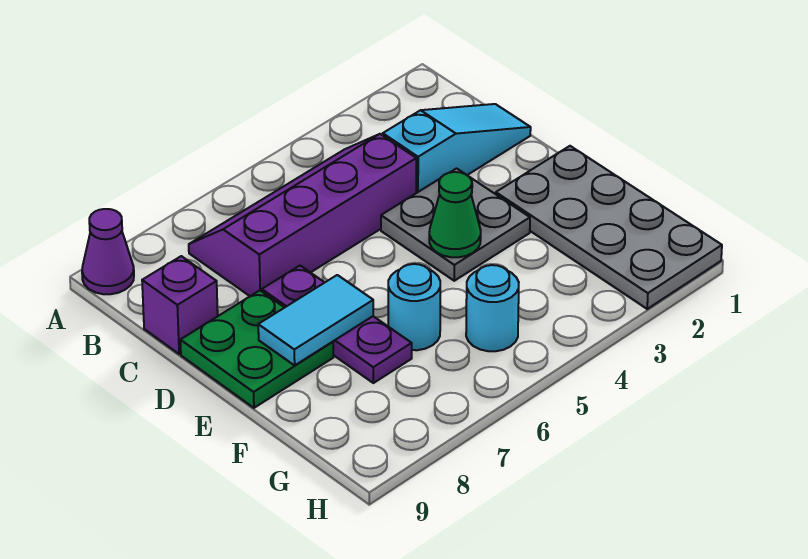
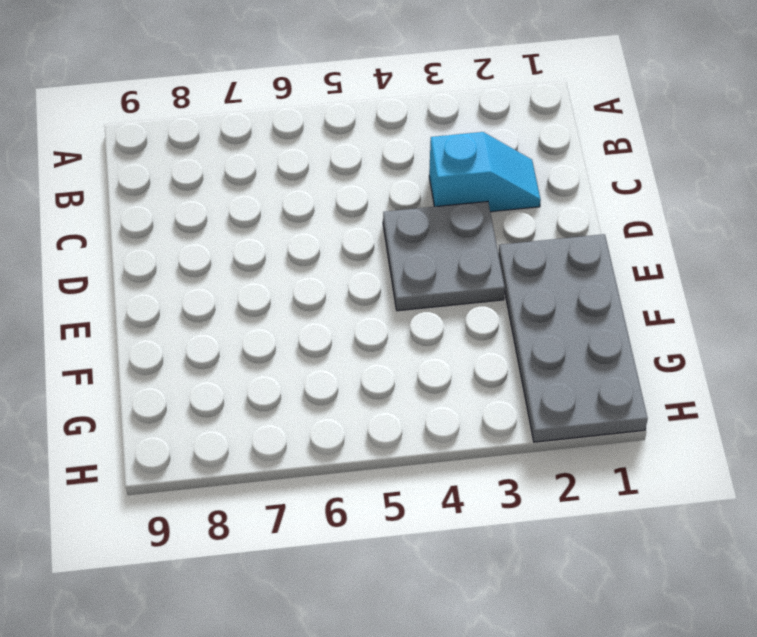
cyan 1x2 slope [429,132,541,212] -> cyan 1x3 slope [383,104,531,193]
none -> purple 1x1 cone [82,209,134,294]
none -> purple 2x4 slope [189,134,416,296]
none -> purple 1x1 brick [142,256,218,354]

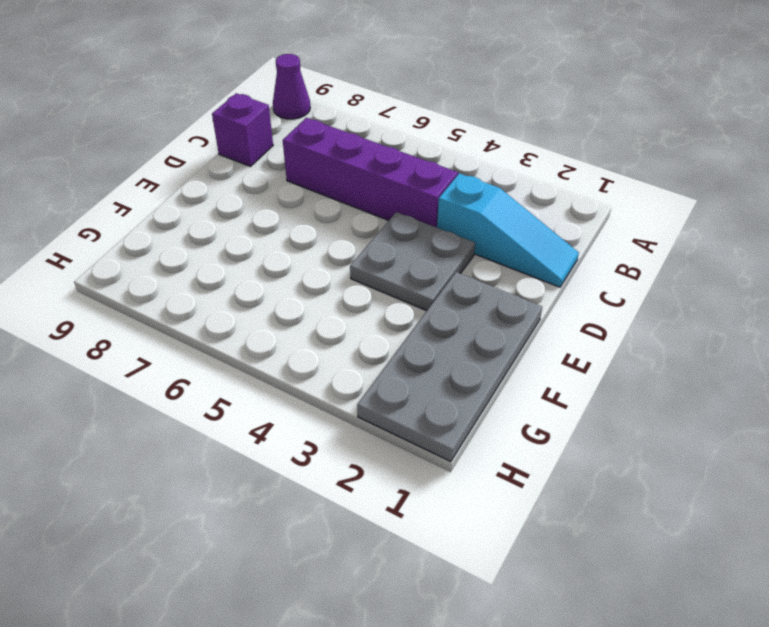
none -> purple 1x3 plate [262,266,412,383]
none -> green 2x2 plate [180,291,333,408]
none -> cyan 1x1 round brick [388,264,440,350]

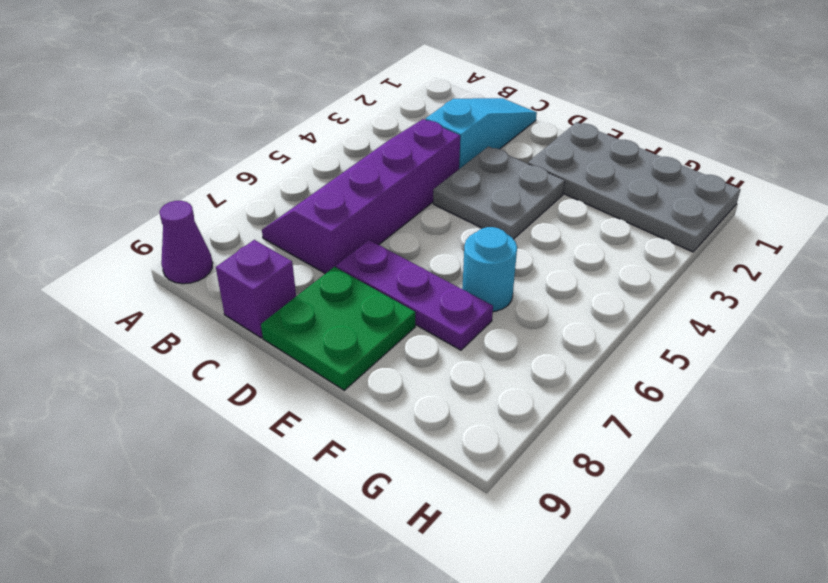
none -> cyan 1x1 round brick [466,265,519,351]
none -> green 1x1 cone [429,172,481,257]
none -> cyan 1x2 tile [258,275,373,365]

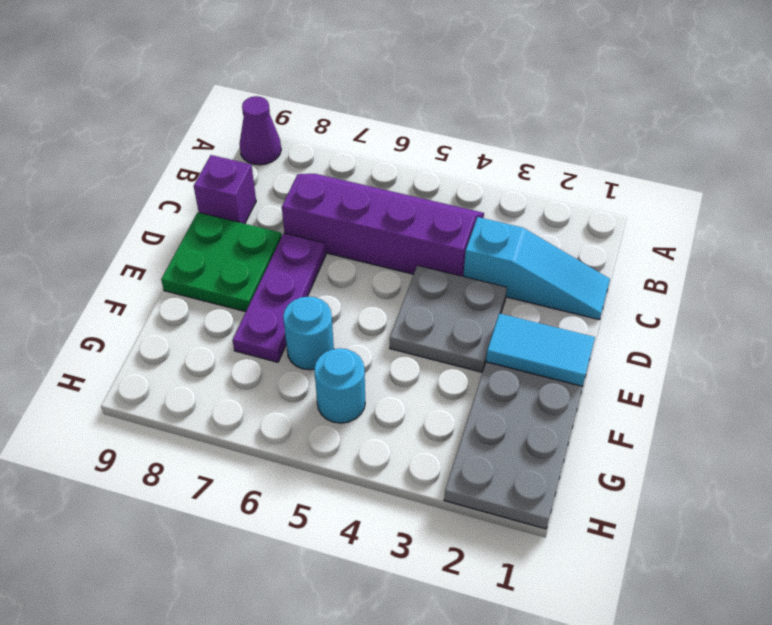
cyan 1x2 tile [486,313,595,386] -> cyan 1x2 tile moved to [258,275,373,365]
none -> green 1x1 cone [429,172,481,257]

